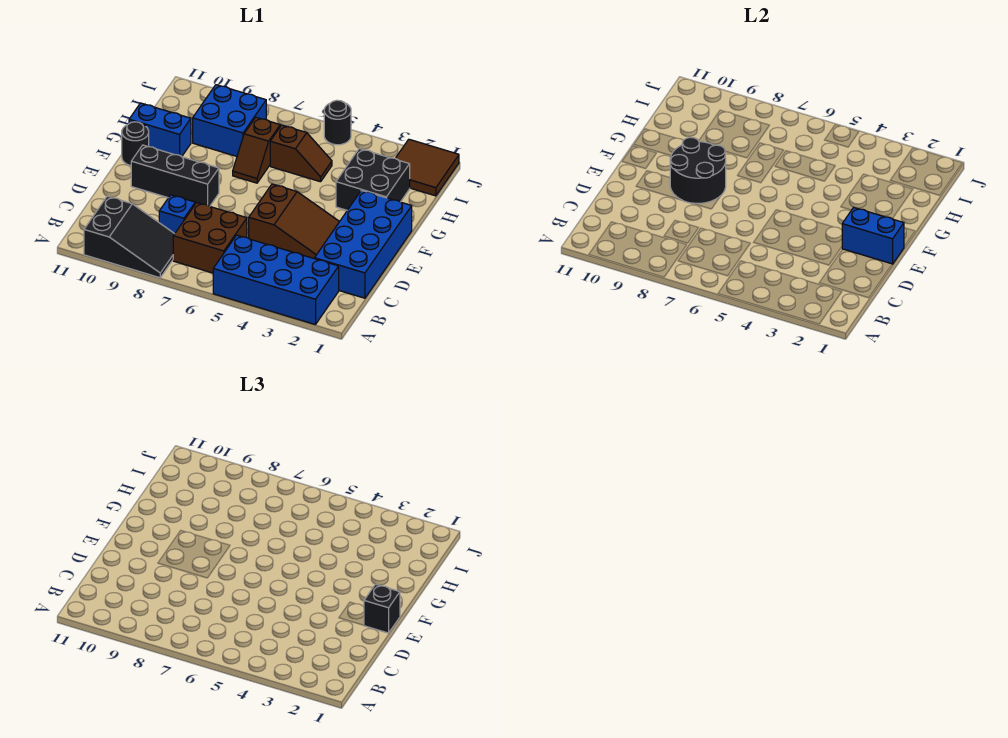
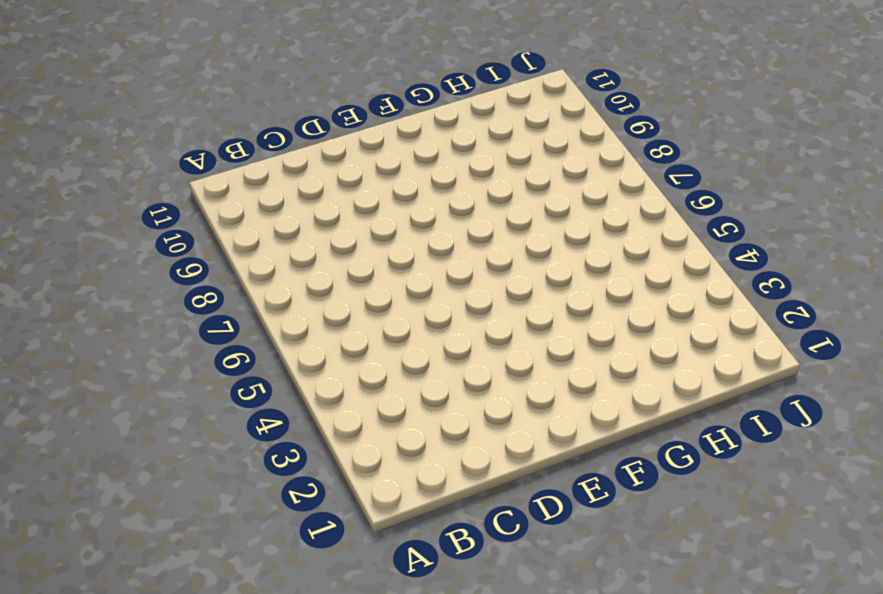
none -> blue 2x4 brick [213,235,339,325]
none -> black 2x3 slope [84,196,174,278]
none -> brown 2x2 brick [173,203,247,273]

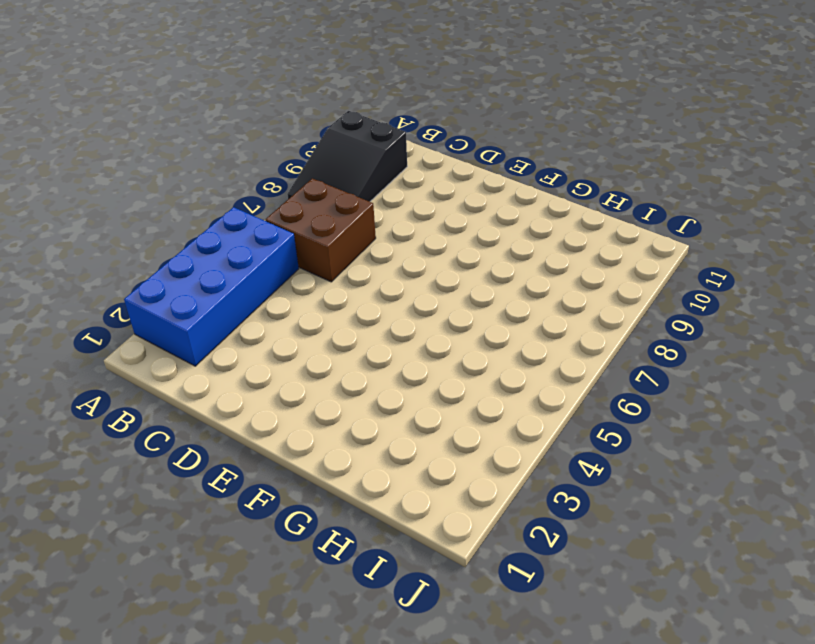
none -> blue 2x4 brick [315,190,412,298]
none -> blue 1x1 brick [159,195,195,234]
none -> brown 2x3 slope [249,184,339,259]

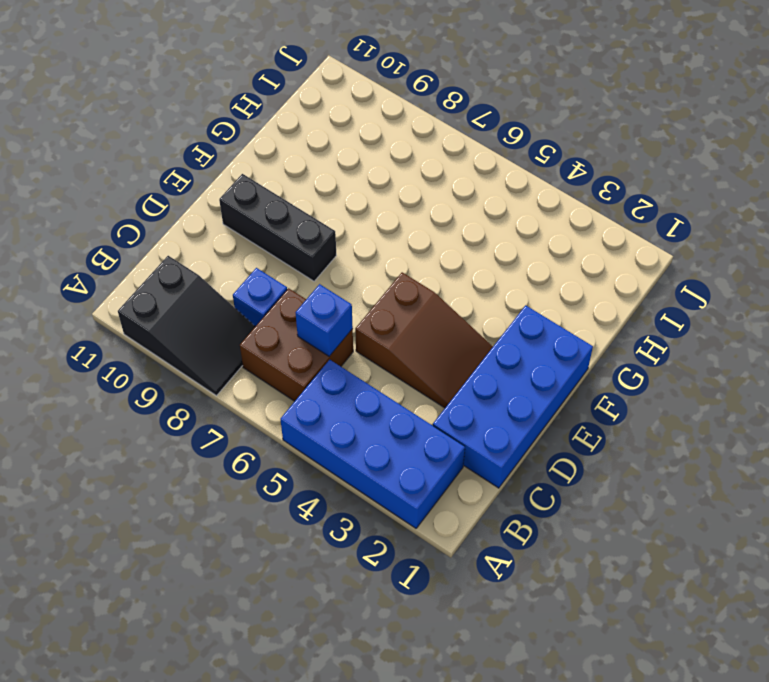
blue 1x1 brick [296,284,353,356] -> none
none -> black 1x1 round brick [122,122,149,166]
none -> black 2x2 brick [336,149,410,210]
none -> brown 1x2 slope [233,117,280,183]

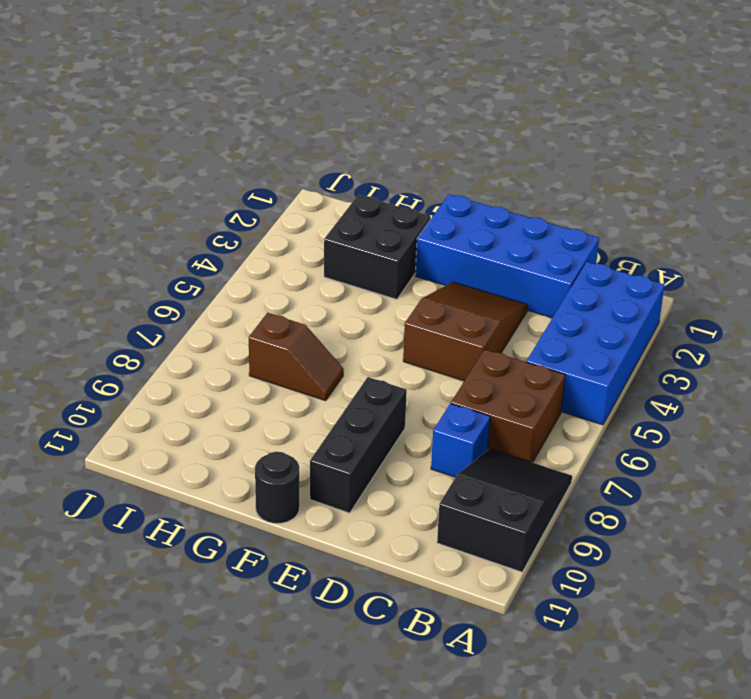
none -> blue 1x2 brick [129,103,191,156]
none -> brown 1x2 slope [270,125,332,182]
none -> blue 2x2 brick [193,85,266,156]

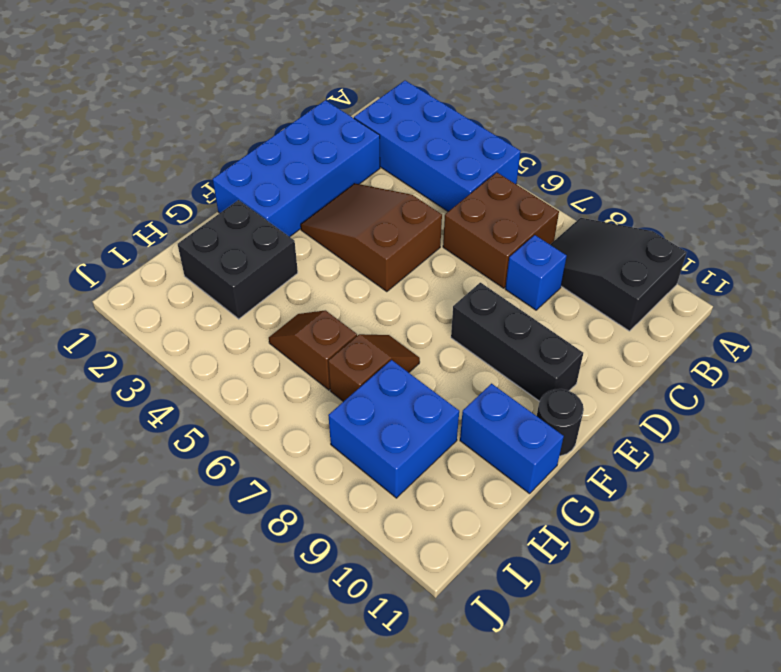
none -> brown 2x2 tile [395,139,459,196]
none -> black 1x1 round brick [324,100,351,145]
none -> blue 1x2 brick [842,207,904,264]

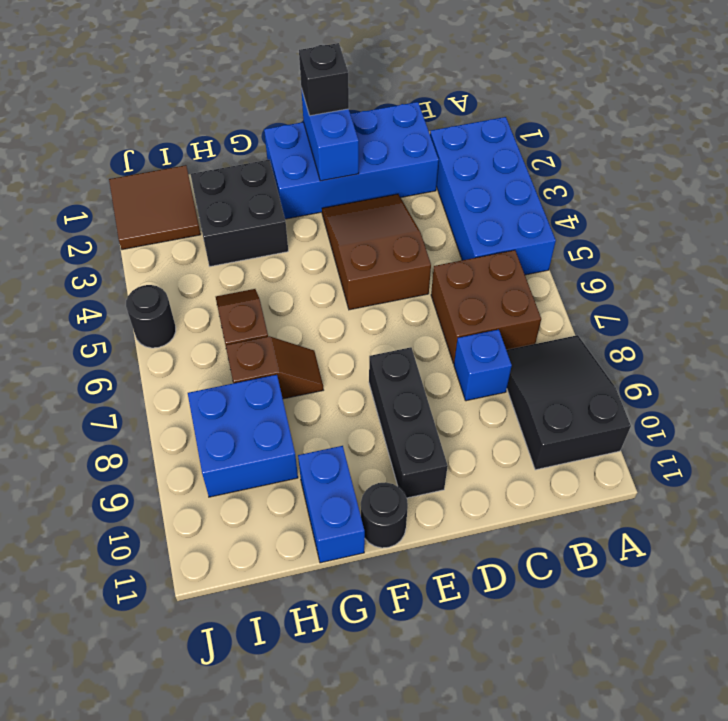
none -> black 2x2 round brick [670,137,726,203]

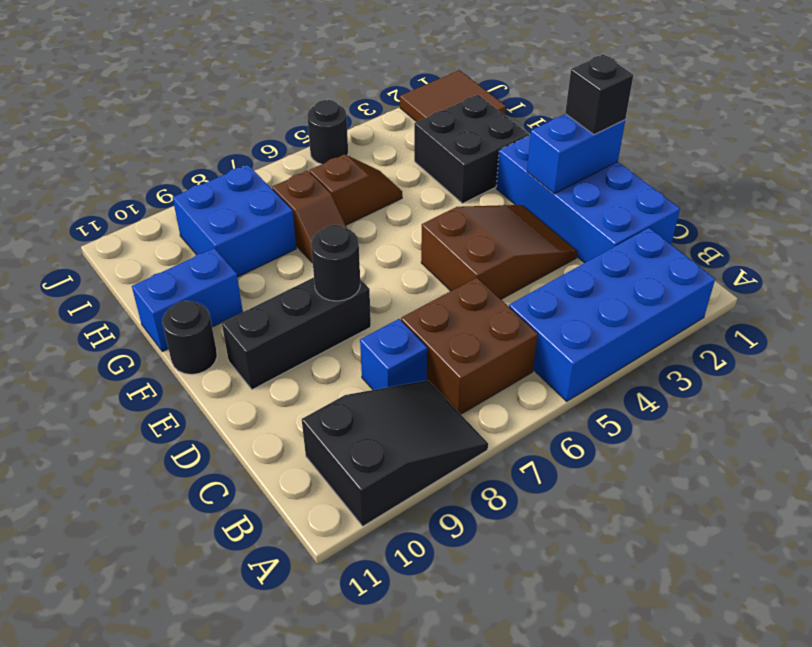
black 1x1 round brick [311,225,360,301] -> black 2x2 round brick [670,137,726,203]

